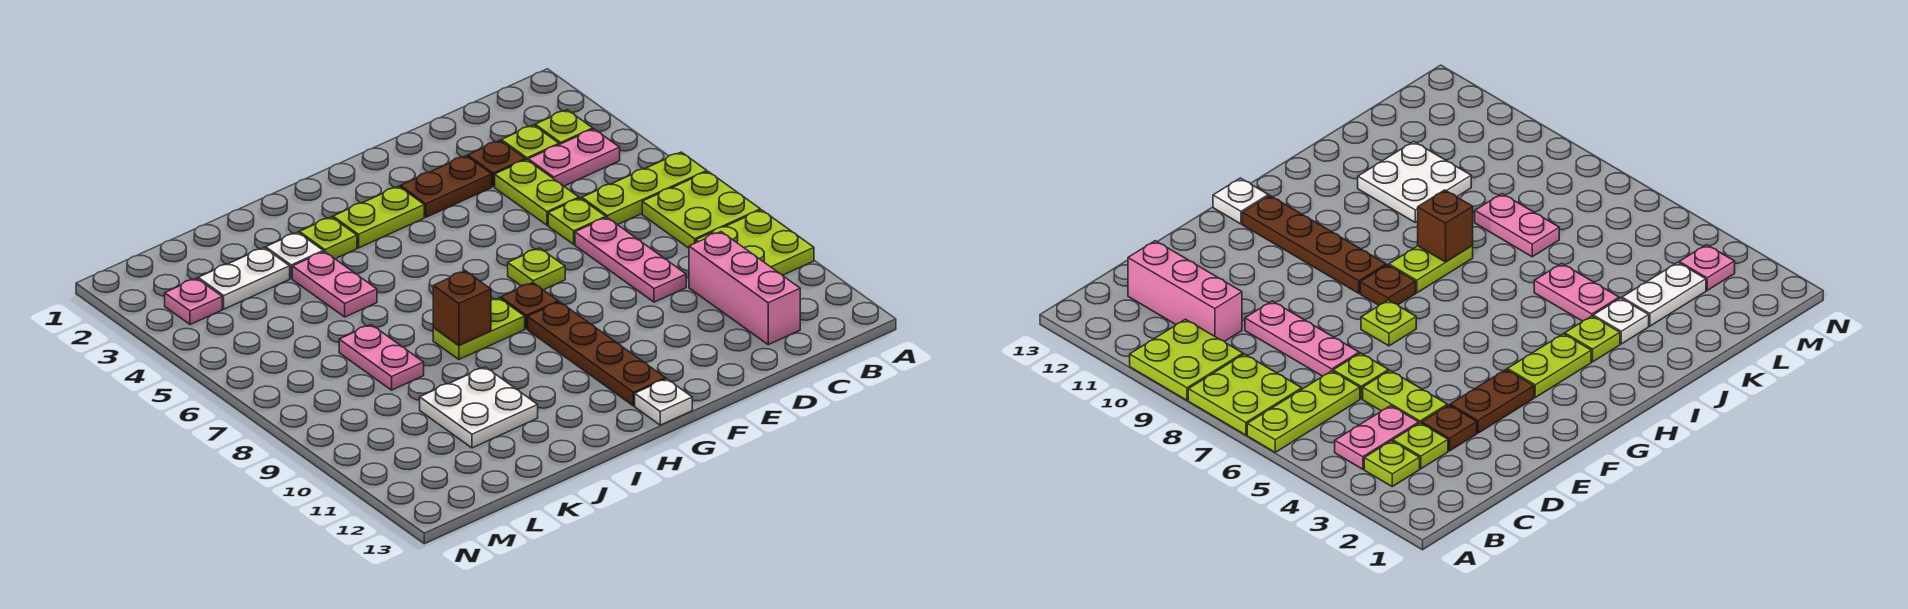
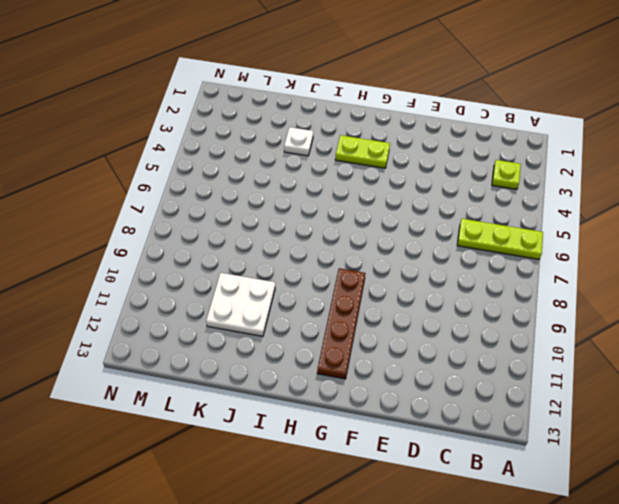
none -> lime 2x2 plate [642,172,760,248]
none -> lime 2x2 plate [696,210,814,275]
none -> pink 1x2 plate [528,129,620,186]

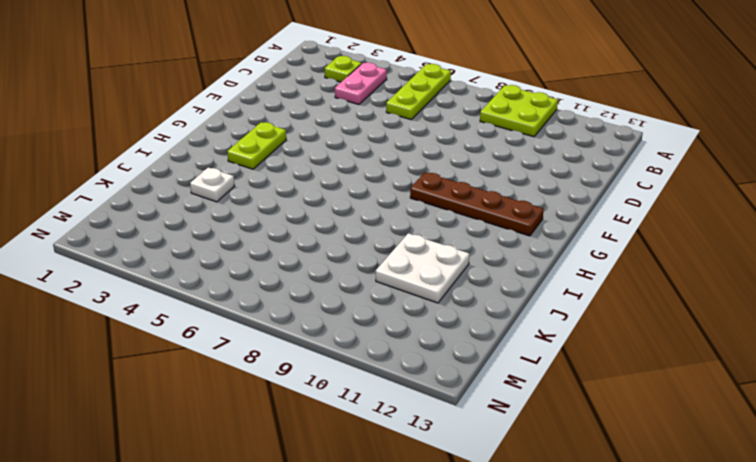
none -> lime 2x2 plate [642,172,760,248]
none -> lime 1x1 plate [501,125,559,160]
none -> pink 1x3 brick [689,232,800,345]

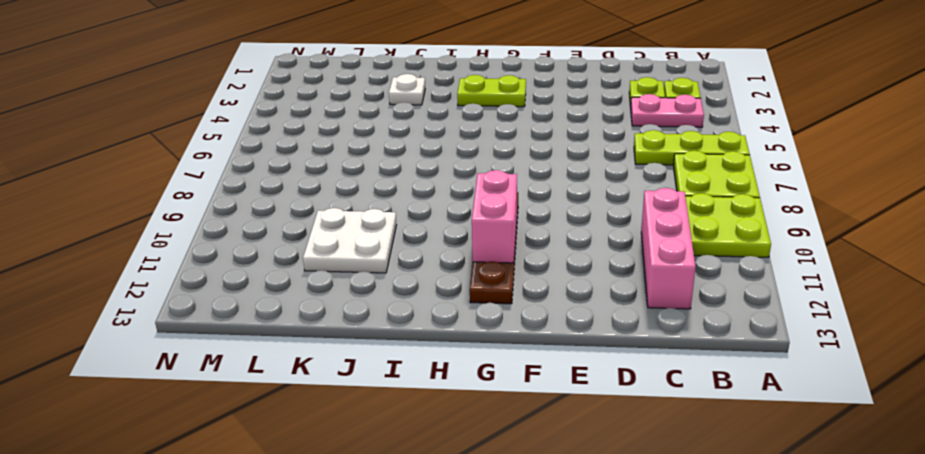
pink 1x2 brick [472,170,517,263] -> none
none -> brown 1x1 plate [468,140,525,187]
none -> lime 1x2 plate [495,160,579,225]
none -> lime 1x1 plate [548,198,606,244]

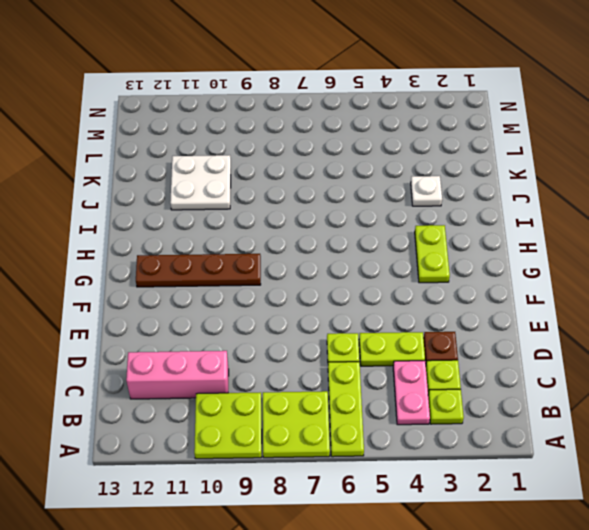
none -> pink 1x3 plate [575,218,686,302]
none -> brown 1x2 plate [400,156,492,217]
none -> lime 1x1 plate [508,248,565,290]

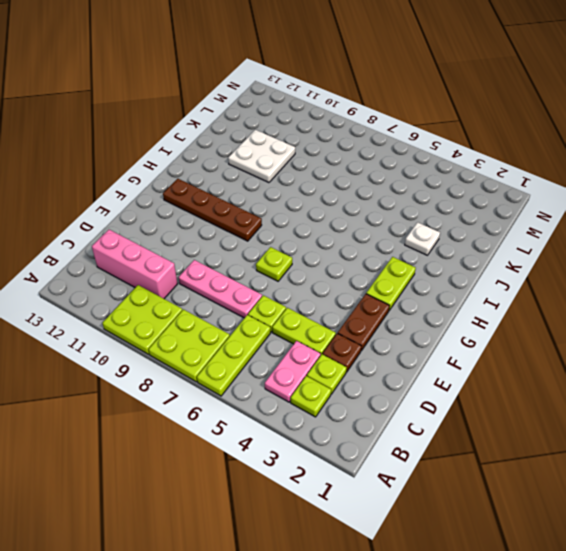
none -> brown 1x1 plate [501,283,558,329]
none -> white 1x1 plate [635,379,692,425]
none -> lime 1x2 plate [433,298,525,359]

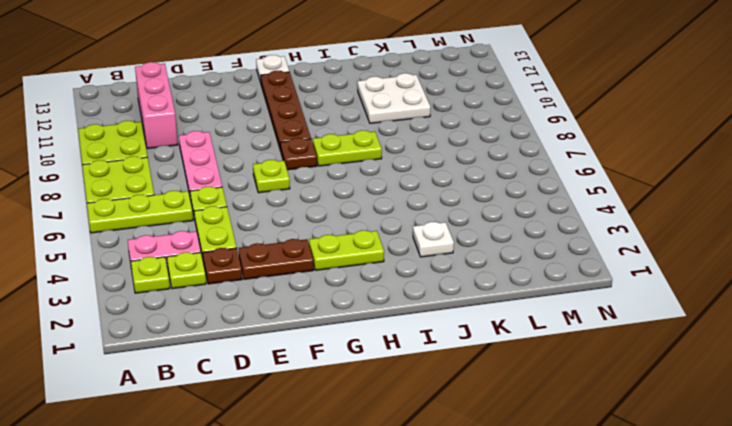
none -> lime 1x1 plate [299,217,357,259]
none -> pink 1x2 plate [292,252,377,317]
none -> white 1x2 plate [198,248,290,309]

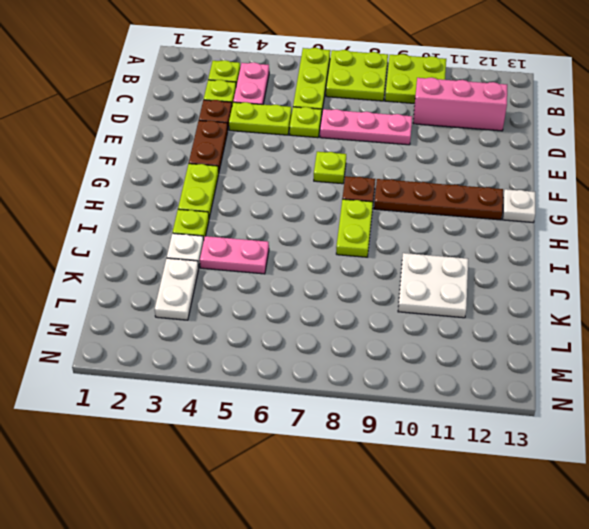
none -> pink 1x2 plate [339,325,424,390]
none -> pink 1x1 plate [165,278,222,325]
none -> brown 1x1 brick [433,271,491,345]

